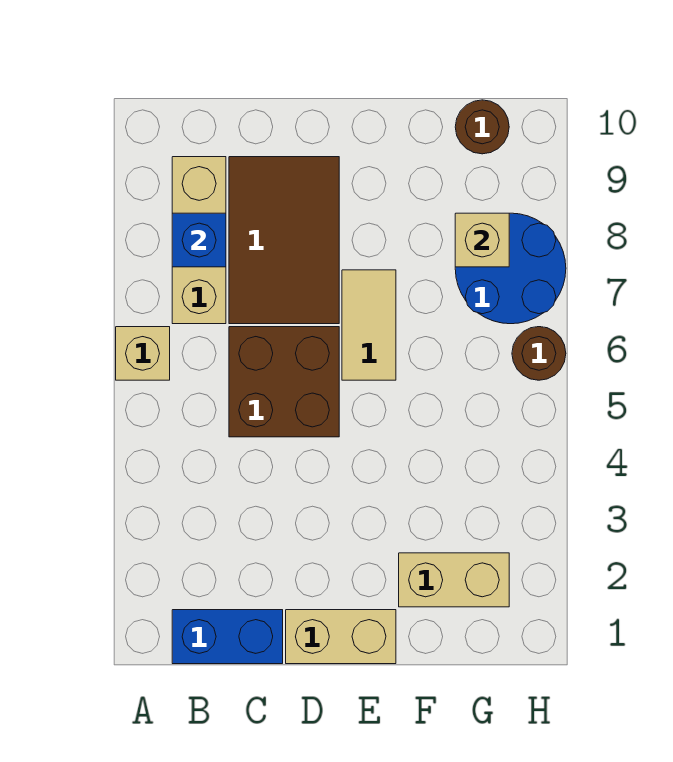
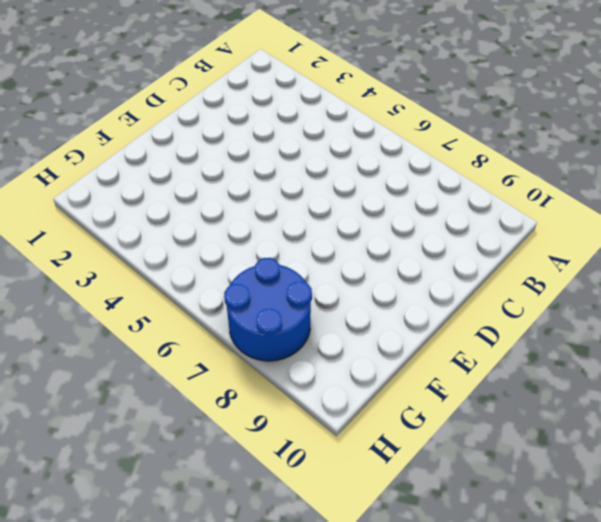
none -> tan 1x1 brick [116,327,170,380]
none -> blue 1x2 brick [172,610,283,664]
none -> tan 1x3 brick [172,157,226,324]

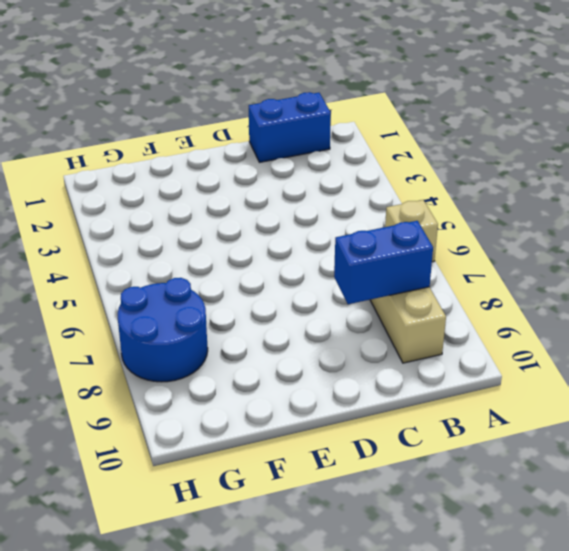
blue 1x2 brick [334,221,433,304] -> blue 1x1 brick [172,213,226,267]
none -> brown 2x2 brick [229,327,339,437]
none -> brown 2x3 tile [229,157,339,324]
none -> tan 1x2 brick [286,610,396,664]

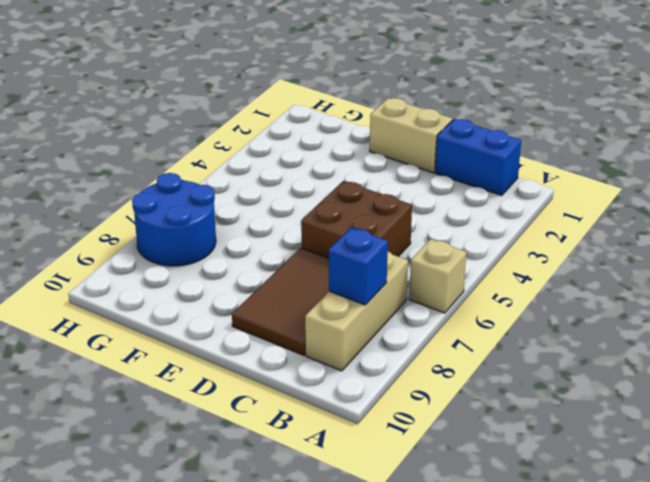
none -> tan 1x2 tile [342,270,396,380]
none -> tan 1x2 brick [399,553,509,607]
none -> brown 1x1 round brick [455,100,509,154]

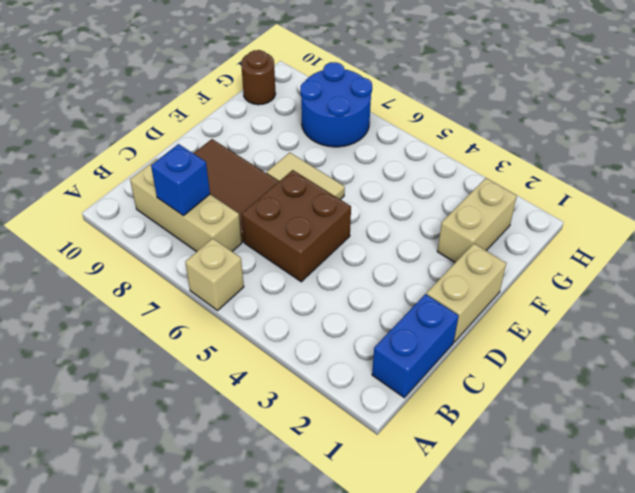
none -> brown 1x1 round brick [512,327,566,380]
none -> tan 1x1 brick [455,213,509,267]

